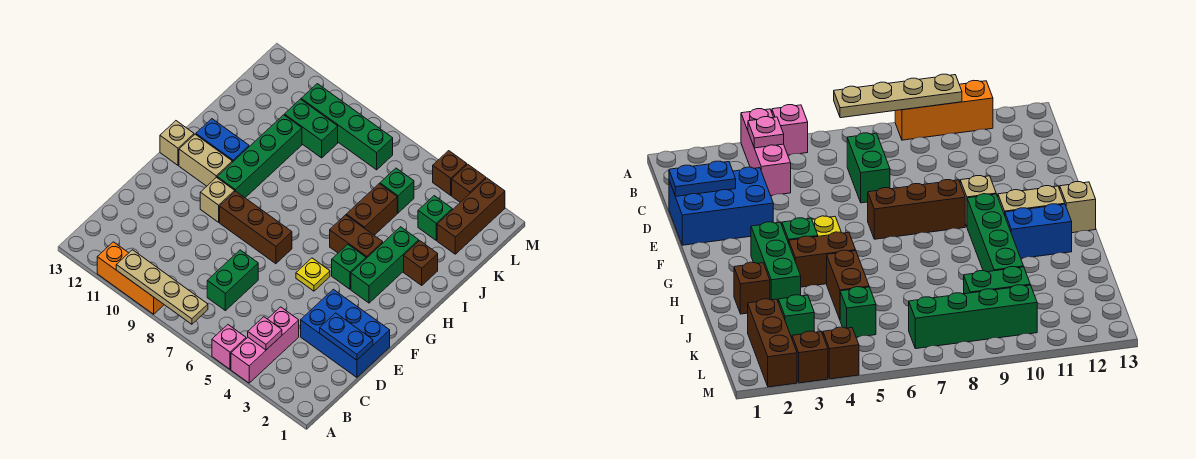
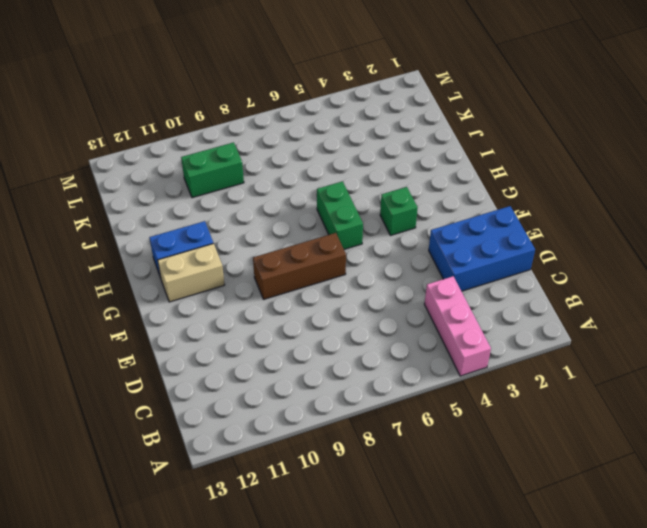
green 1x2 brick [317,181,363,249] -> green 1x2 brick moved to [207,250,258,311]
none -> pink 1x1 brick [212,325,246,369]
none -> orange 1x3 brick [97,242,164,314]
none -> yellow 1x1 plate [296,258,330,291]

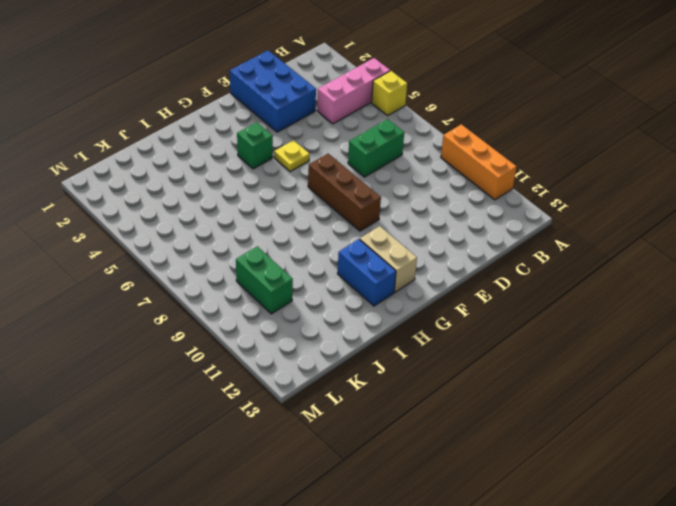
yellow 1x1 brick [372,71,407,115] -> pink 1x1 brick [212,325,246,369]
none -> tan 1x1 brick [200,177,235,222]
none -> green 1x3 brick [351,227,419,303]
none -> green 1x4 brick [217,115,302,198]

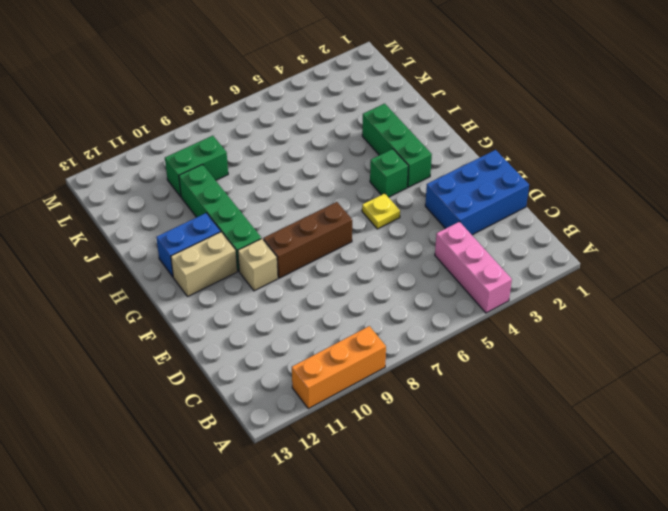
none -> pink 1x1 brick [212,325,246,369]
none -> green 1x2 brick [207,250,258,311]
none -> tan 1x1 brick [160,121,194,165]

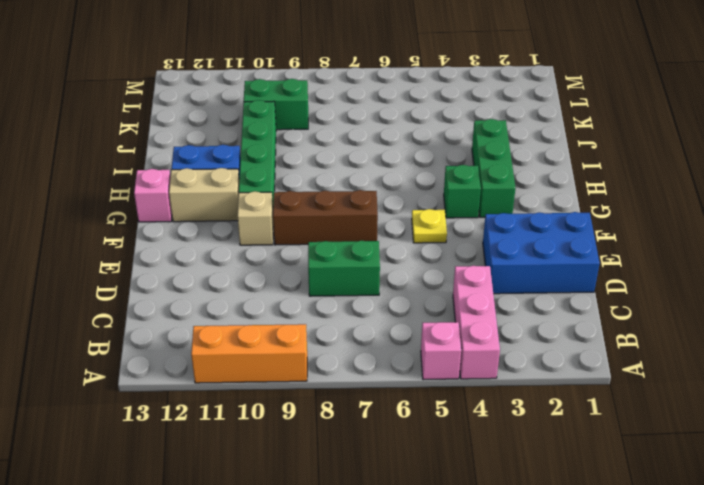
green 1x2 brick [308,241,380,296] -> green 1x2 brick turned to [207,250,258,311]
pink 1x1 brick [134,169,172,222] -> tan 1x1 brick [160,121,194,165]
none -> brown 1x2 brick [330,215,383,258]
none -> brown 1x1 brick [404,241,438,285]
none -> brown 1x2 brick [346,184,397,235]

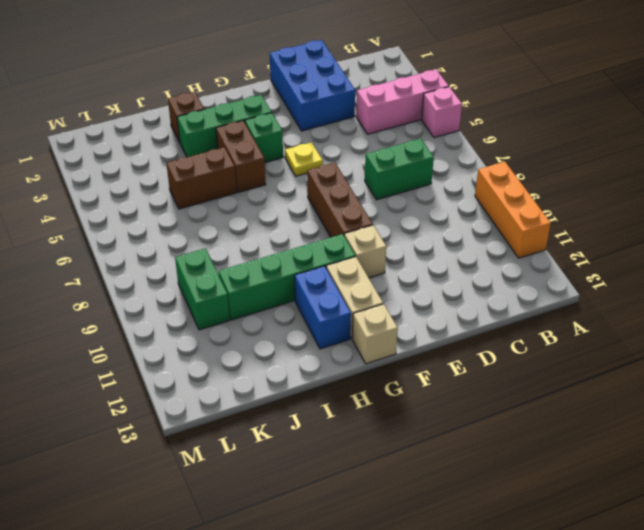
none -> brown 1x3 brick [437,178,505,254]
none -> green 1x1 brick [418,196,452,240]
none -> green 1x1 brick [380,168,414,213]

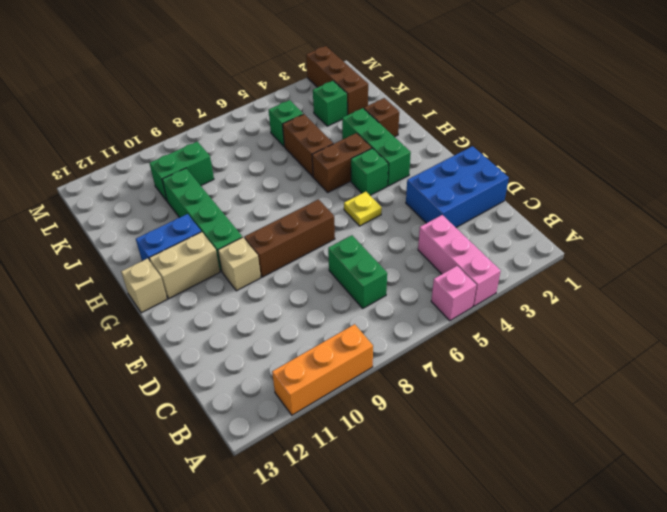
none -> green 1x4 brick [301,84,393,170]
none -> brown 1x1 brick [452,164,486,202]
none -> brown 1x1 brick [433,151,467,195]

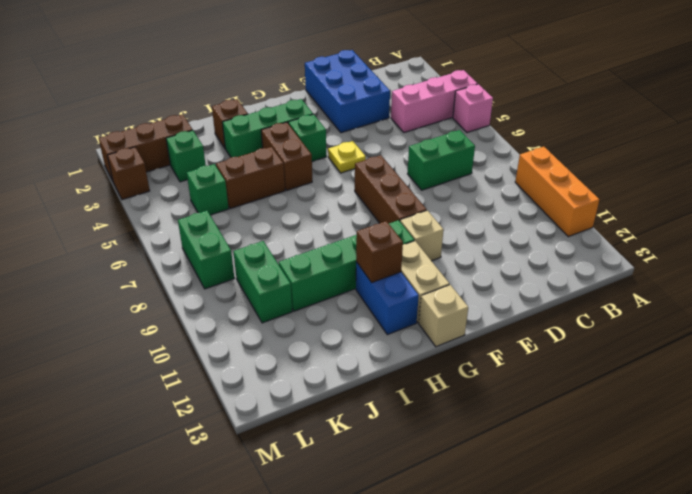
brown 1x1 brick [356,221,403,282] -> brown 1x1 brick moved to [433,151,467,195]
green 1x2 brick [178,211,234,289] -> green 1x4 brick [301,84,393,170]
none -> tan 1x4 plate [116,250,208,324]
none -> pink 1x1 plate [248,317,282,350]
none -> blue 1x2 plate [320,313,373,360]

